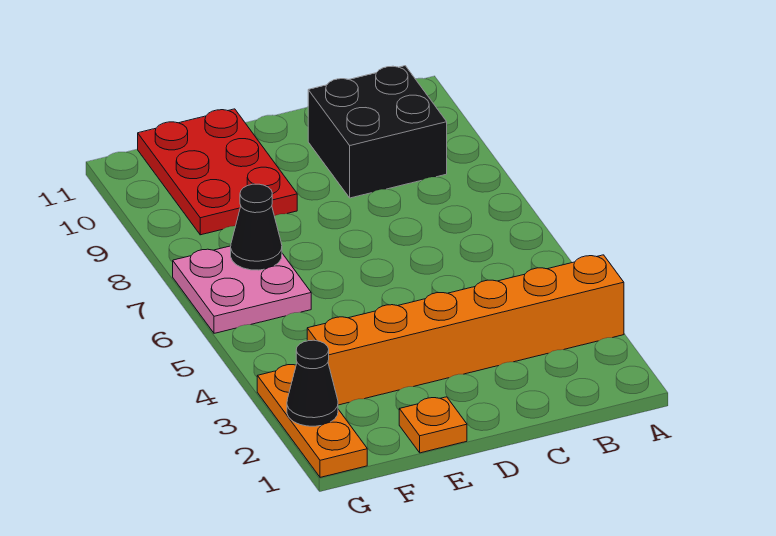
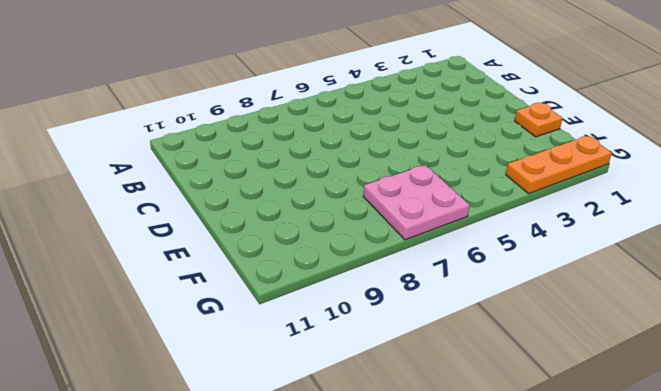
none -> orange 1x6 brick [307,255,624,405]
none -> black 2x2 brick [308,66,447,198]

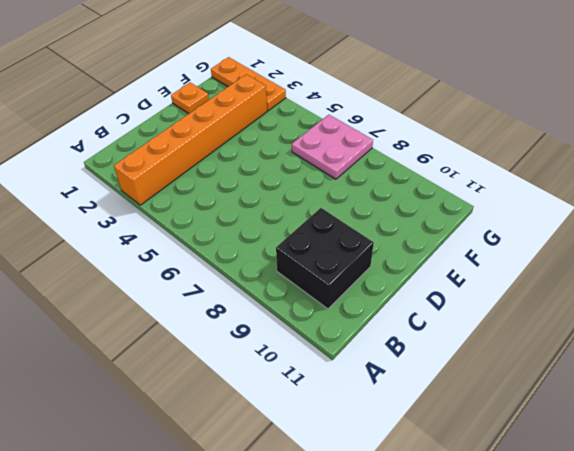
none -> red 2x3 plate [138,109,297,235]
none -> black 1x1 cone [231,184,282,270]

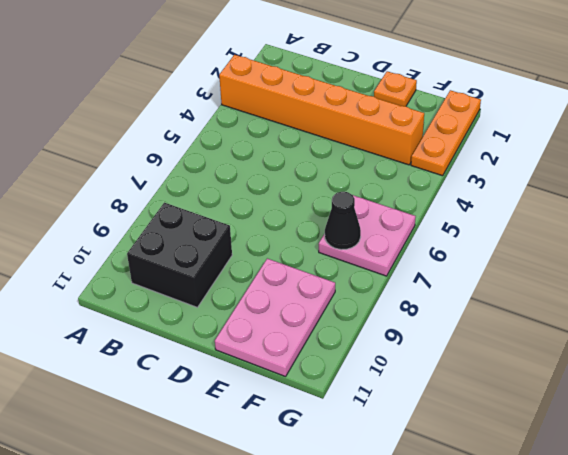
pink 2x3 plate [215,258,335,377] -> red 2x3 plate [138,109,297,235]
none -> black 1x1 cone [287,340,338,426]

